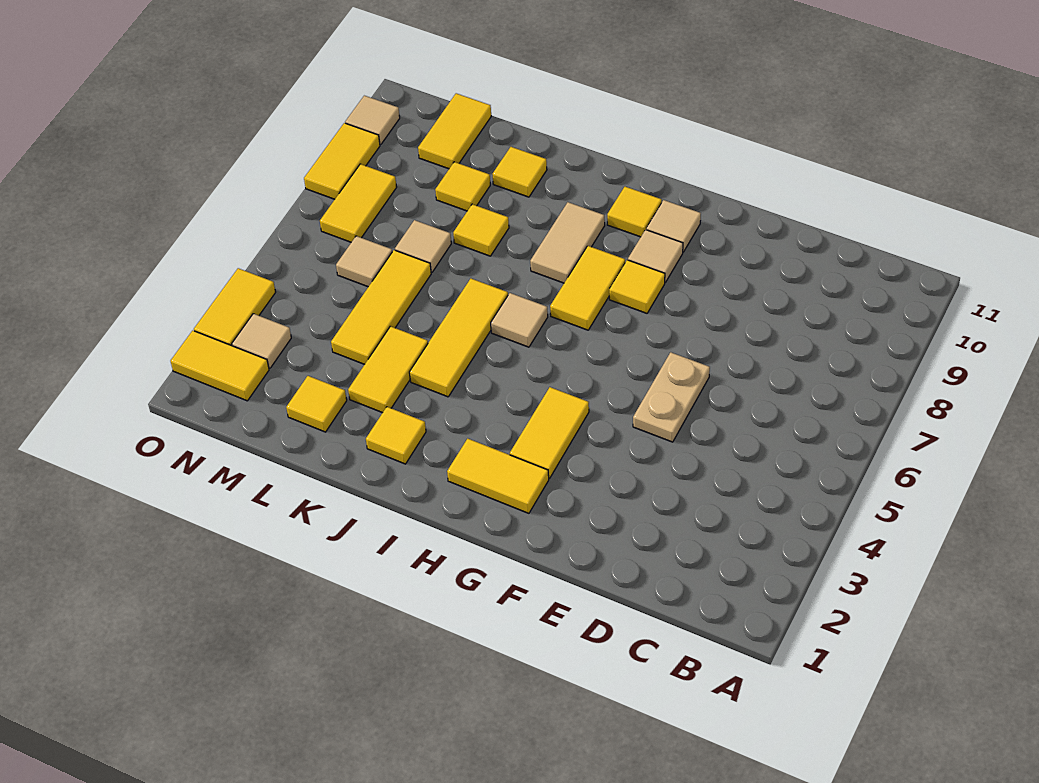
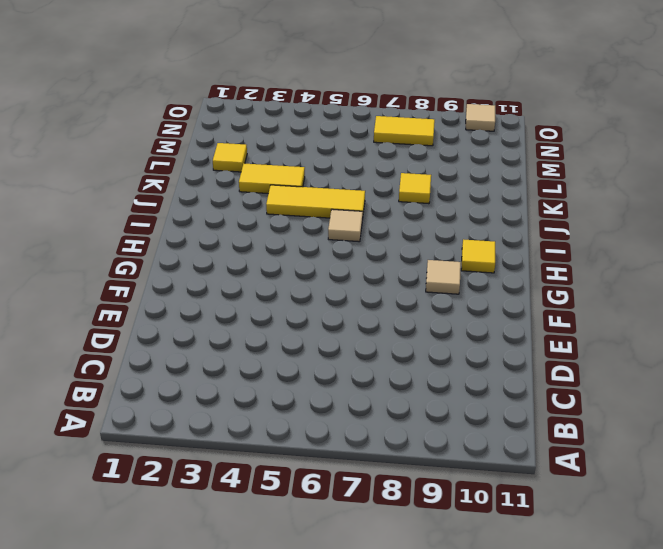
none -> tan 1x2 plate [633,352,710,442]
none -> yellow 1x2 tile [447,439,549,513]
none -> yellow 1x2 tile [510,387,589,478]

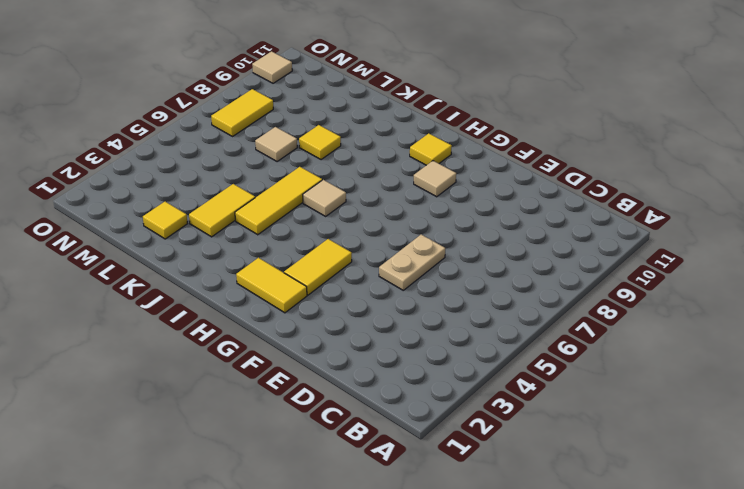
none -> yellow 1x1 tile [609,260,665,313]
none -> tan 1x1 tile [646,200,701,252]
none -> yellow 1x2 tile [550,246,625,330]

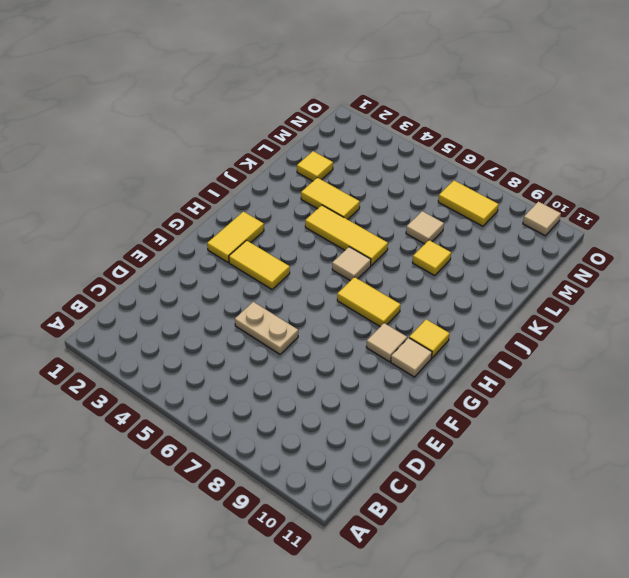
none -> yellow 1x1 tile [609,260,665,313]
none -> tan 1x2 tile [530,202,605,283]
none -> yellow 1x1 tile [366,407,426,464]

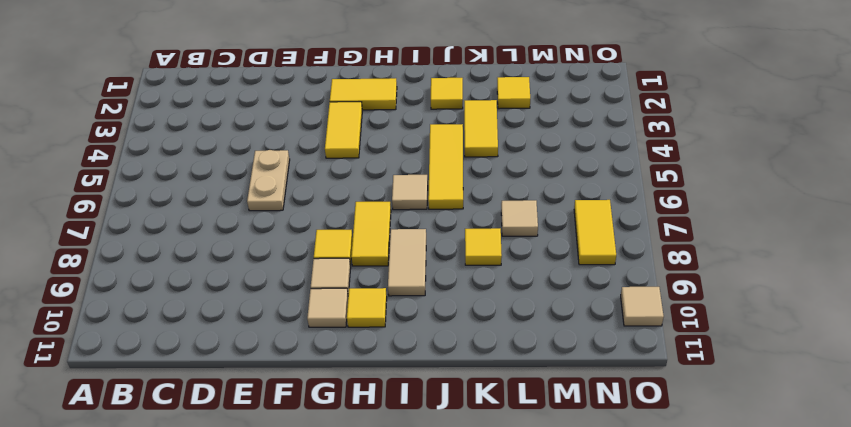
none -> yellow 1x1 tile [493,147,547,197]
none -> yellow 1x3 tile [331,250,431,364]
none -> yellow 1x1 tile [435,162,490,211]

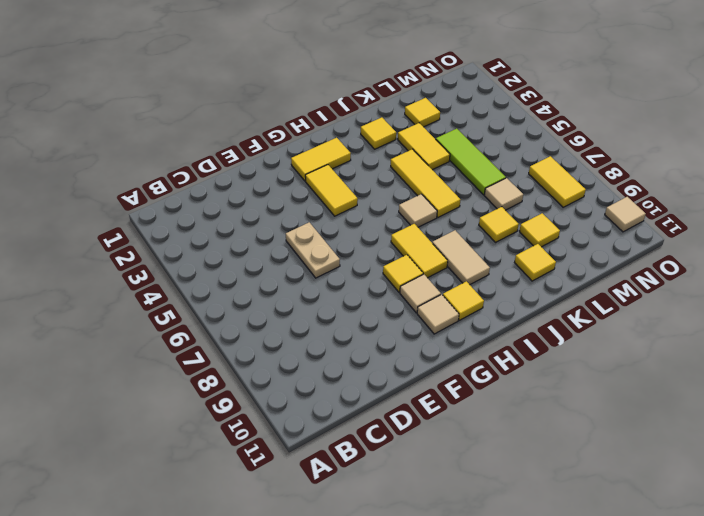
lime 1x3 tile [436,129,506,195] -> yellow 1x3 tile [331,250,431,364]
none -> tan 1x1 tile [336,236,392,287]
none -> yellow 1x2 tile [418,93,491,169]
none -> yellow 1x2 tile [171,331,269,401]

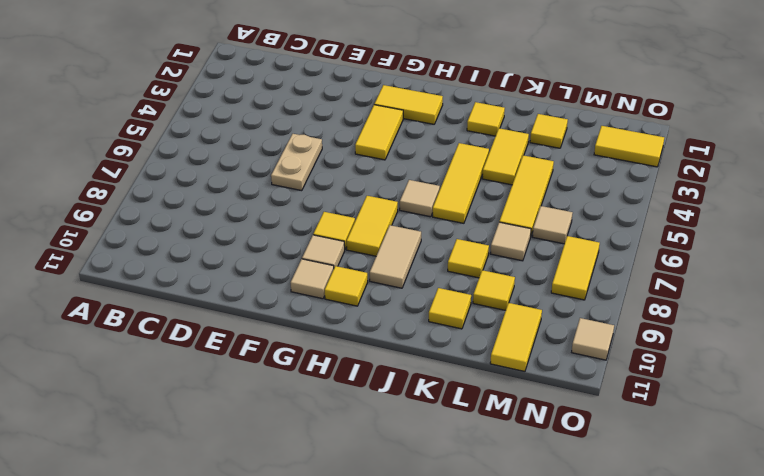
none -> tan 1x1 tile [232,314,291,368]
none -> yellow 1x2 tile [194,268,276,346]
none -> yellow 1x2 tile [304,123,380,199]

